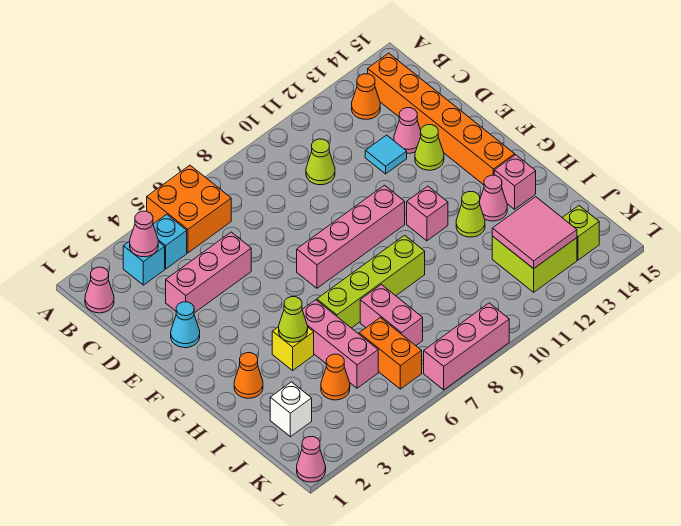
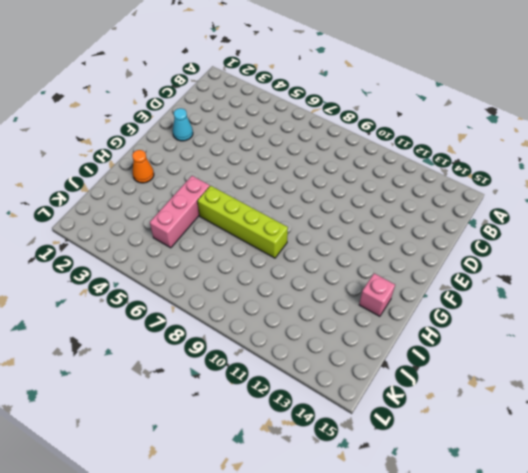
none -> orange 2x2 brick [147,165,231,253]
none -> pink 1x1 cone [85,267,114,313]
none -> cyan 1x1 brick [123,241,165,285]
none -> cyan 1x1 brick [153,214,187,269]

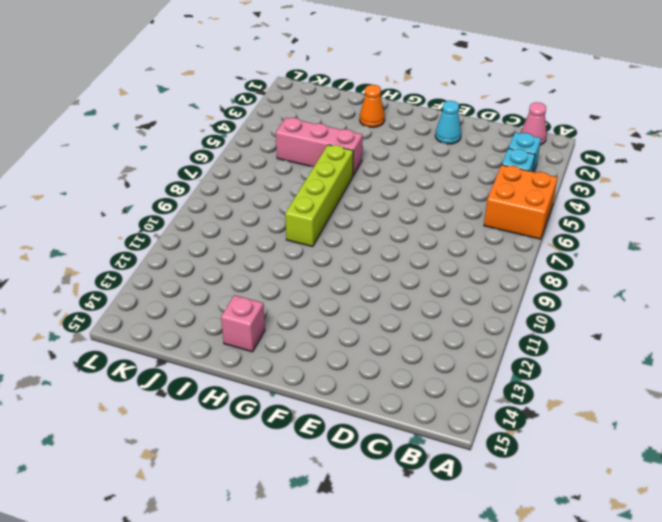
none -> orange 1x1 cone [352,74,380,119]
none -> orange 1x6 brick [368,53,515,185]
none -> lime 1x1 cone [306,139,335,185]
none -> pink 1x3 brick [166,232,251,313]

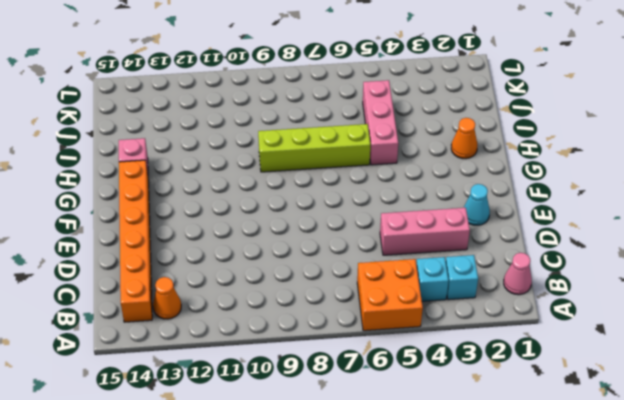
none -> lime 1x1 cone [306,139,335,185]
none -> cyan 1x1 tile [365,135,407,174]
none -> pink 1x1 cone [394,108,421,153]
none -> lime 1x1 cone [415,125,444,170]

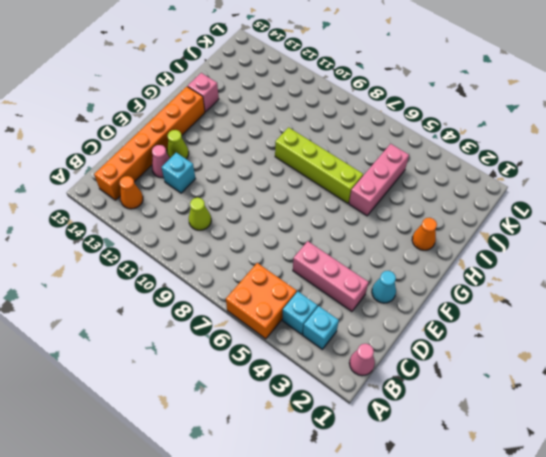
cyan 1x1 brick [161,153,196,193] -> cyan 1x1 tile [365,135,407,174]
none -> pink 1x4 brick [297,185,405,288]
none -> pink 1x1 brick [407,186,448,241]
none -> yellow 1x1 brick [272,327,314,370]
none -> lime 1x1 cone [456,192,485,237]

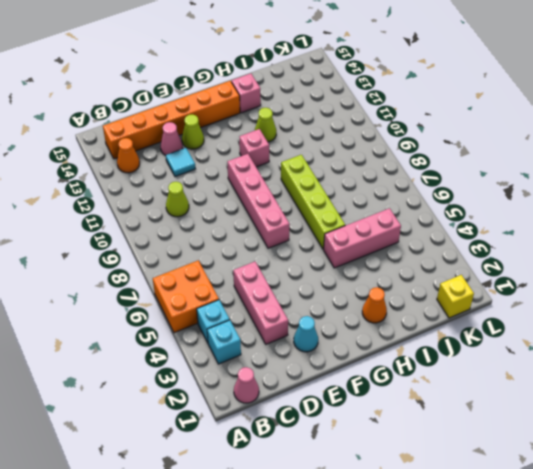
yellow 1x1 brick [437,275,474,318] -> yellow 1x1 brick moved to [272,327,314,370]
none -> pink 1x1 cone [480,175,507,221]
none -> pink 1x2 brick [360,284,423,346]
none -> white 1x1 brick [270,382,312,437]
none -> orange 1x1 cone [321,354,350,400]

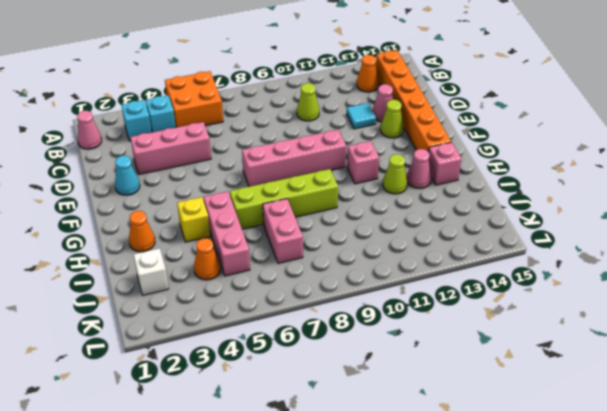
none -> orange 1x2 brick [359,318,422,389]
none -> lime 2x2 brick [492,236,577,292]
none -> lime 1x1 brick [562,206,599,260]
none -> pink 1x1 cone [297,437,326,482]

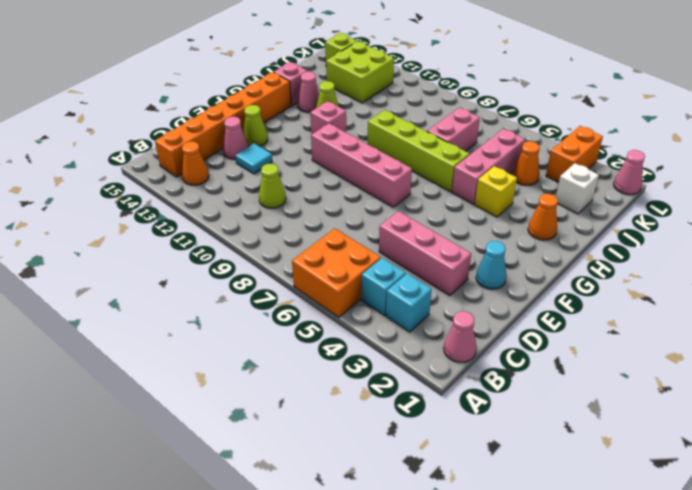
orange 1x2 brick [546,126,603,183] -> orange 1x2 brick moved to [359,318,422,389]
none -> pink 1x3 brick [424,303,509,390]
none -> pink 1x1 cone [130,211,158,257]
none -> lime 1x1 cone [279,297,308,342]
none -> pink 2x2 tile [492,197,577,269]

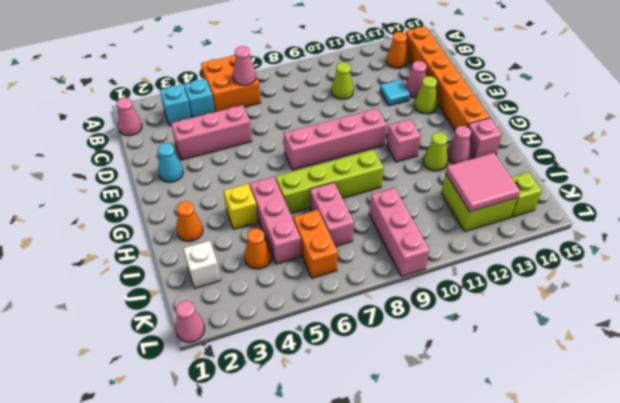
pink 1x1 cone [233,46,256,85] -> pink 1x1 cone moved to [130,211,158,257]
pink 1x3 brick [369,188,430,277] -> pink 1x3 brick turned to [424,303,509,390]
none -> lime 1x1 cone [279,297,308,342]

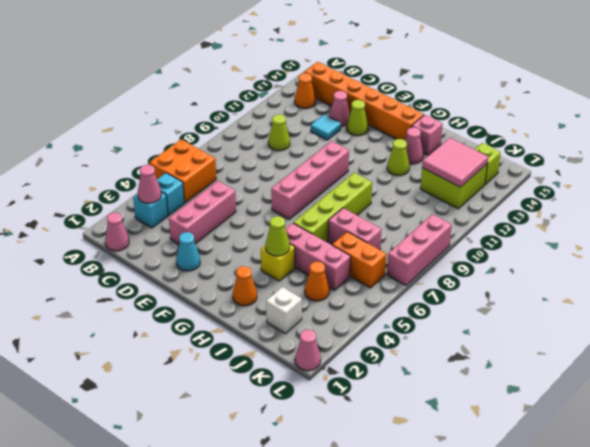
none -> pink 1x1 brick [407,186,448,241]

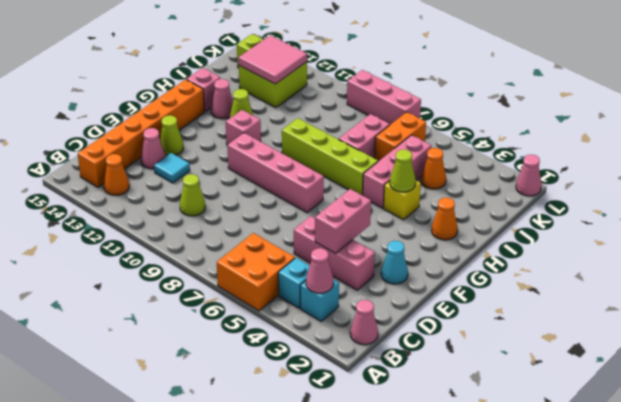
pink 1x2 brick [315,189,371,254] -> none
none -> white 1x1 brick [270,382,312,437]

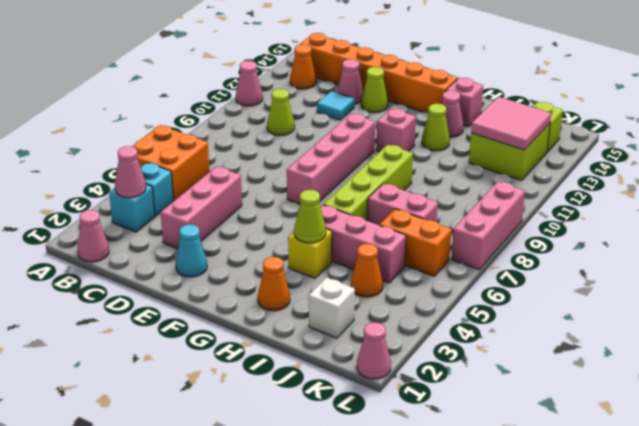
pink 1x1 cone [236,61,263,106] -> none

